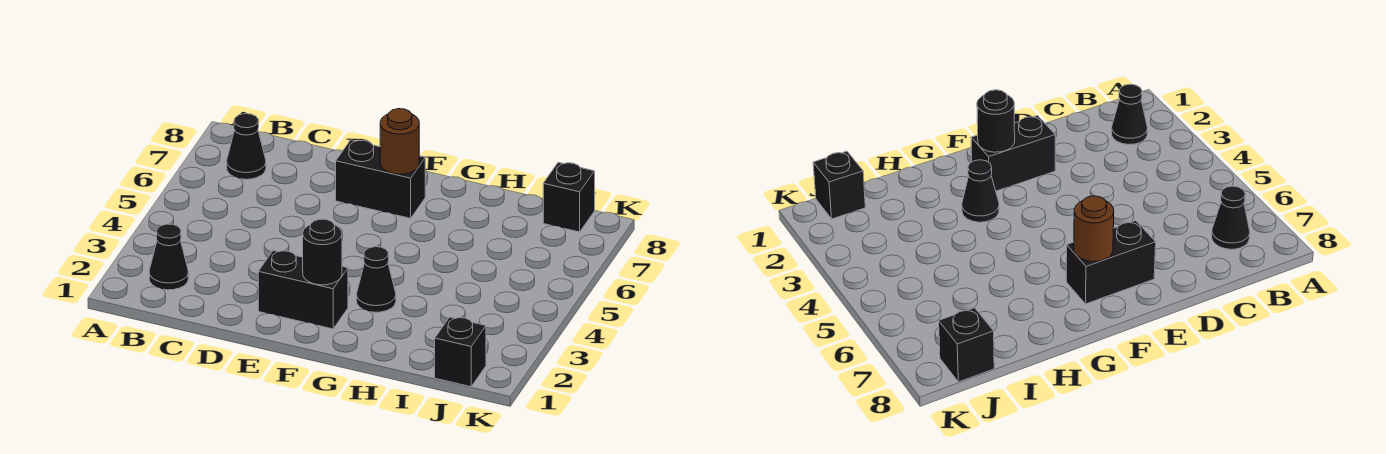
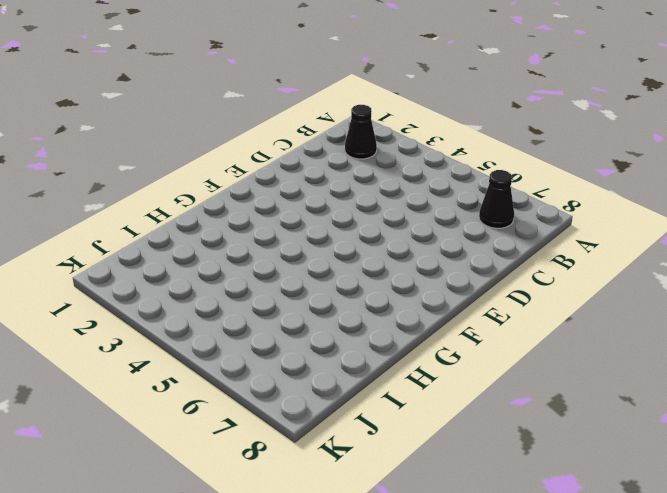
none -> black 1x2 brick [258,250,348,329]
none -> black 1x2 brick [336,140,425,218]

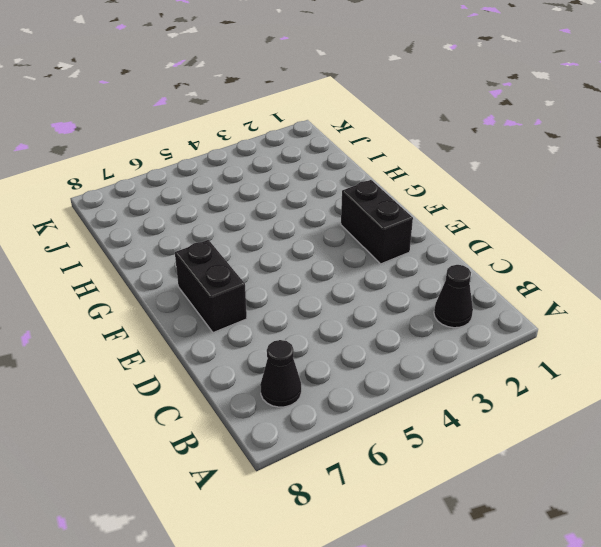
none -> black 1x1 cone [357,247,396,312]
none -> black 1x1 brick [435,317,486,387]

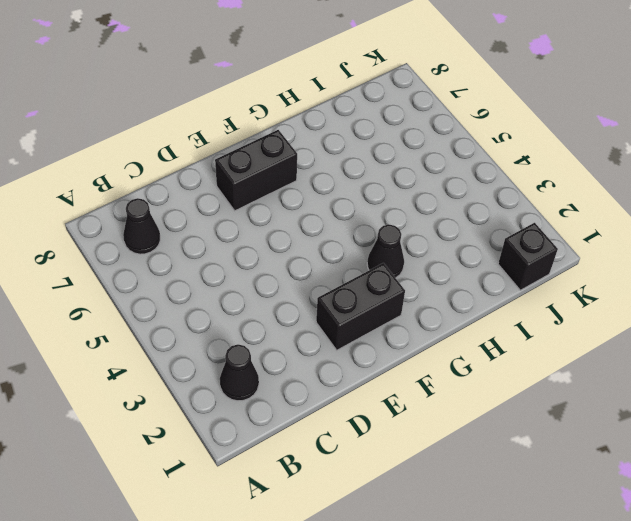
none -> black 1x1 brick [543,162,595,232]
none -> black 1x1 round brick [303,219,342,285]

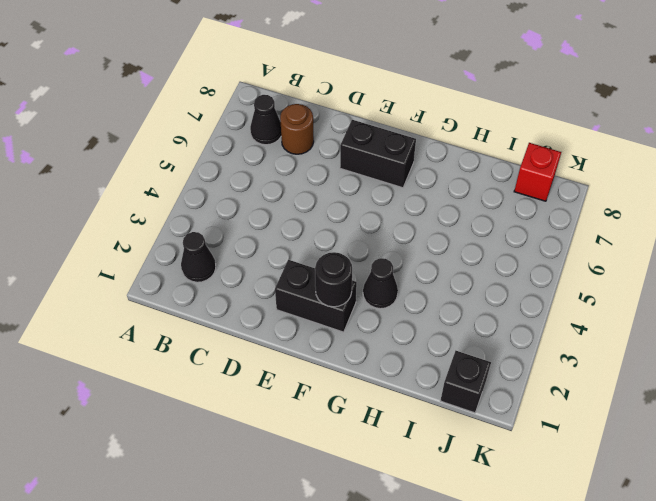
brown 1x1 round brick [280,104,314,154] -> brown 1x1 round brick moved to [380,109,419,174]
red 1x1 brick [514,143,561,201] -> black 1x1 brick [543,162,595,232]

